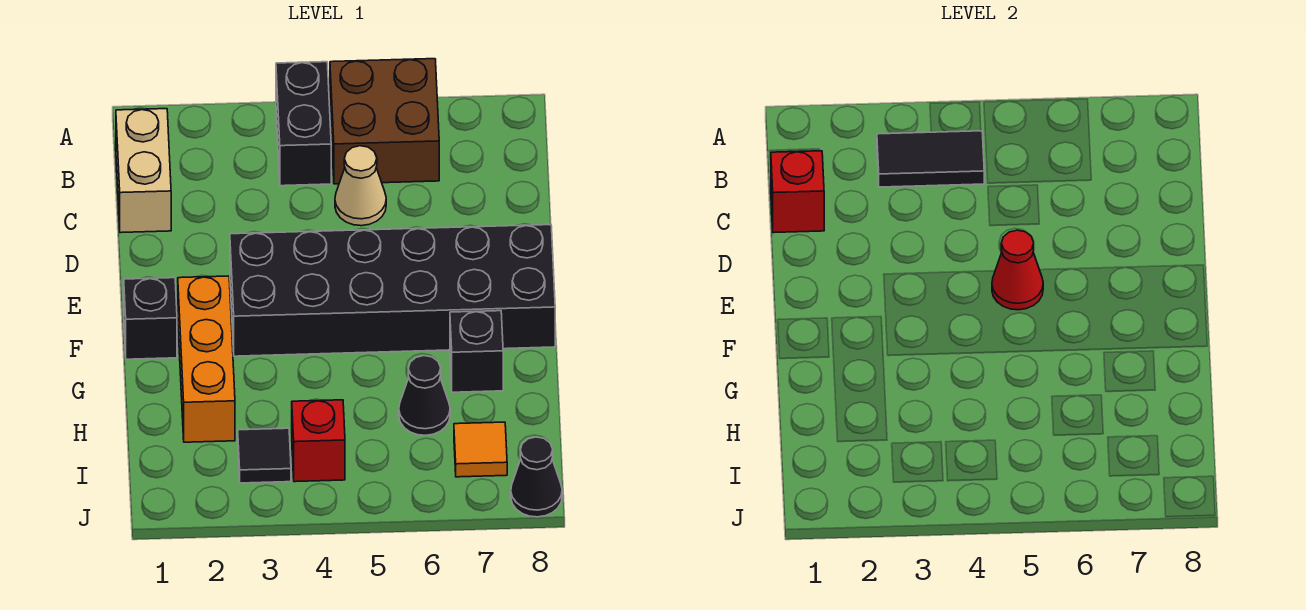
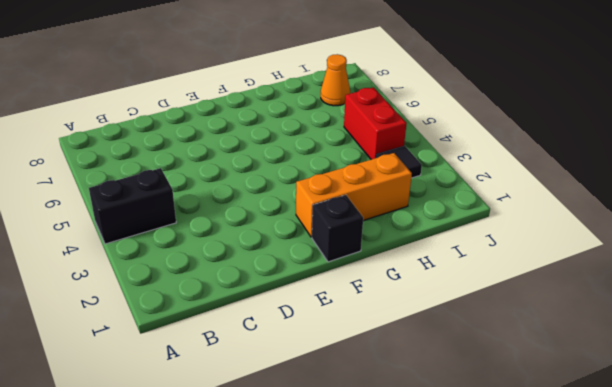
red 1x2 brick [344,87,407,160] -> red 1x1 brick [292,400,345,482]
orange 1x1 cone [321,54,350,106] -> orange 1x1 tile [454,422,507,477]
none -> brown 2x2 brick [330,59,439,184]
none -> tan 1x2 brick [116,109,171,233]
none -> tan 1x1 cone [335,146,386,226]

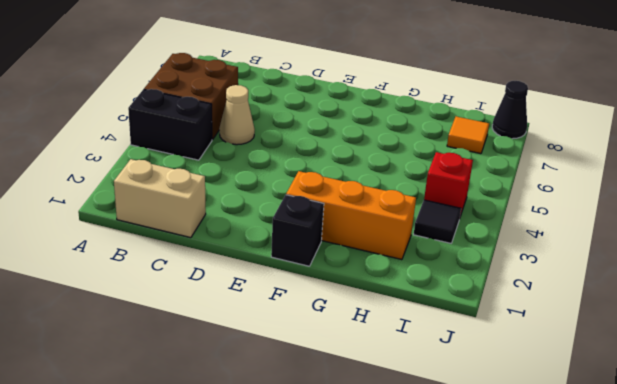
none -> black 2x6 brick [230,225,555,356]
none -> black 1x1 brick [450,311,503,392]
none -> black 1x1 cone [399,356,450,435]

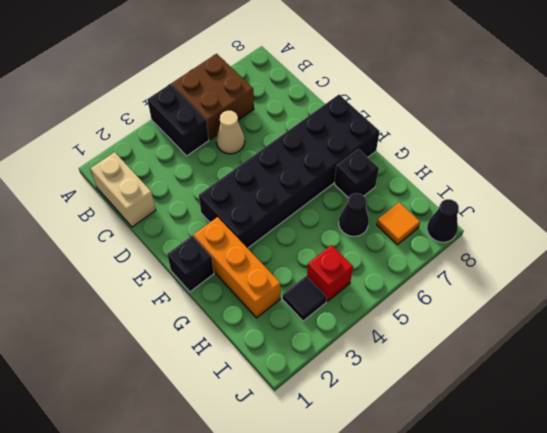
none -> black 1x2 tile [877,131,984,187]
none -> red 1x1 brick [771,151,824,233]
none -> red 1x1 cone [992,230,1043,310]

